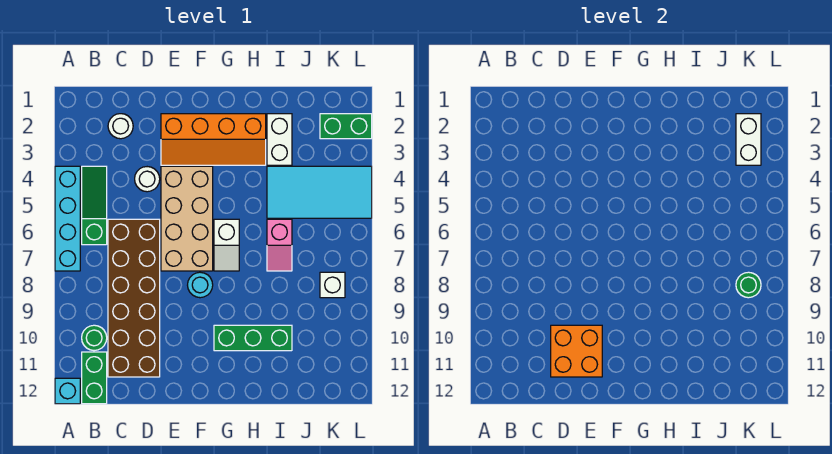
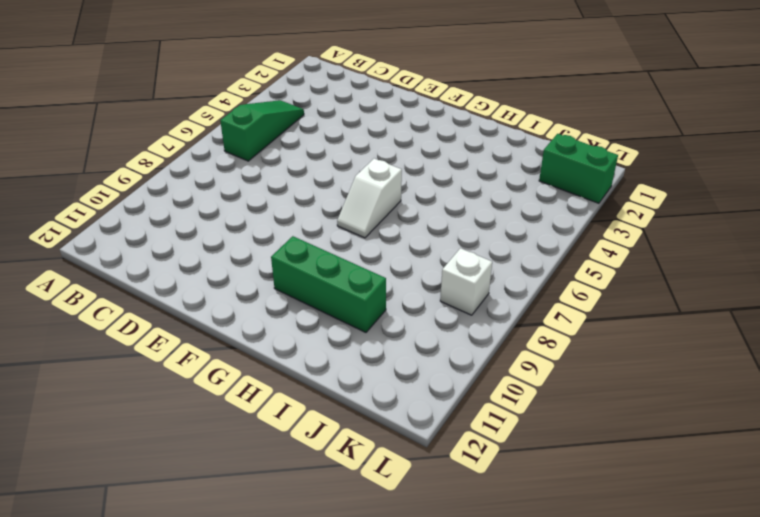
none -> cyan 1x4 brick [55,166,80,271]
none -> cyan 1x1 brick [55,378,80,404]
none -> green 1x1 round brick [82,325,107,351]

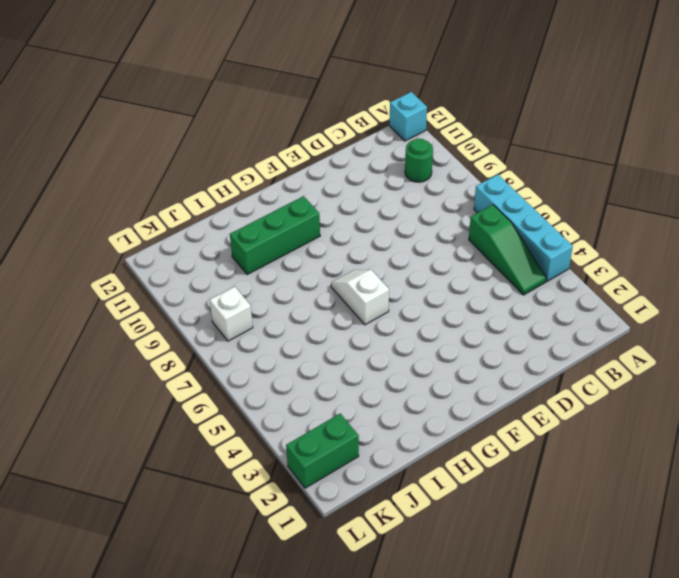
none -> green 1x2 brick [82,352,107,404]
none -> white 1x1 round brick [108,114,133,139]
none -> brown 2x6 brick [108,219,160,377]

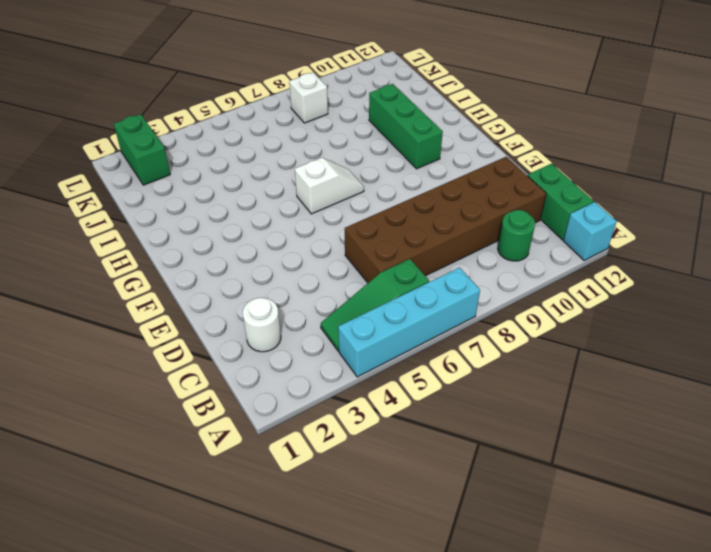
green 1x2 brick [527,164,594,240] -> green 1x2 brick turned to [82,352,107,404]
none -> white 1x1 round brick [135,167,160,192]
none -> orange 2x4 slope [161,114,266,165]
none -> tan 2x4 brick [161,166,213,271]

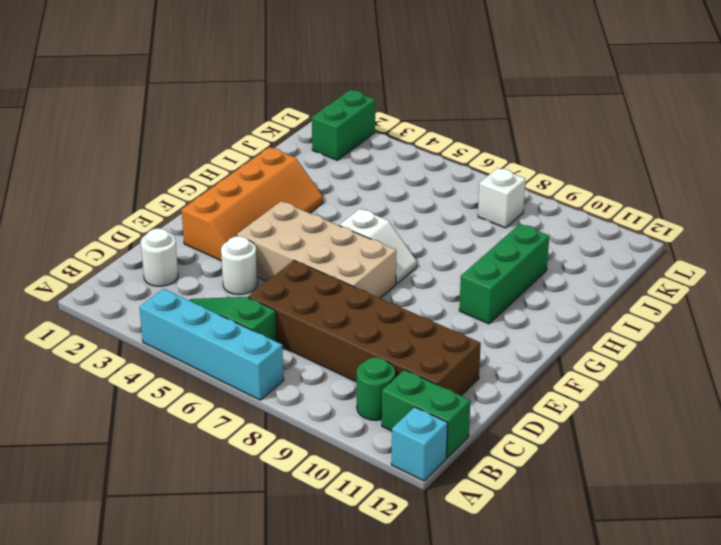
none -> cyan 1x1 round brick [188,272,213,298]
none -> white 1x2 brick [267,114,292,165]
none -> cyan 2x4 tile [267,166,372,218]

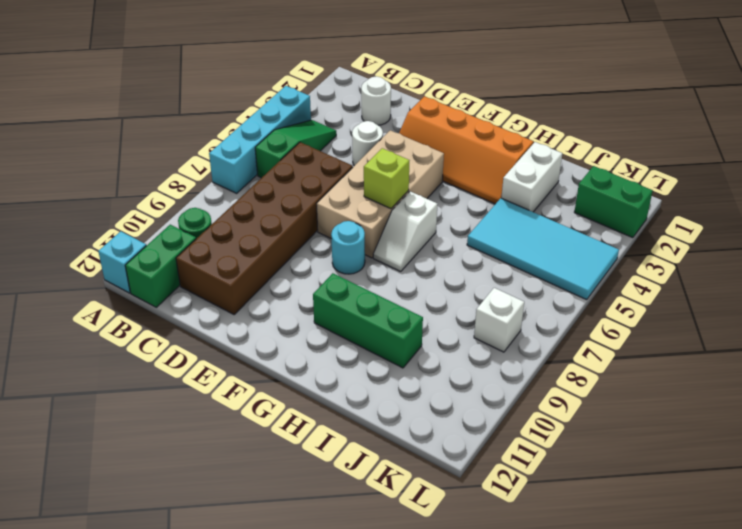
lime 1x1 brick [364,148,410,209] -> none
none -> pink 1x2 slope [267,219,292,271]
none -> orange 2x2 brick [551,325,602,377]
none -> white 1x2 brick [736,114,761,165]

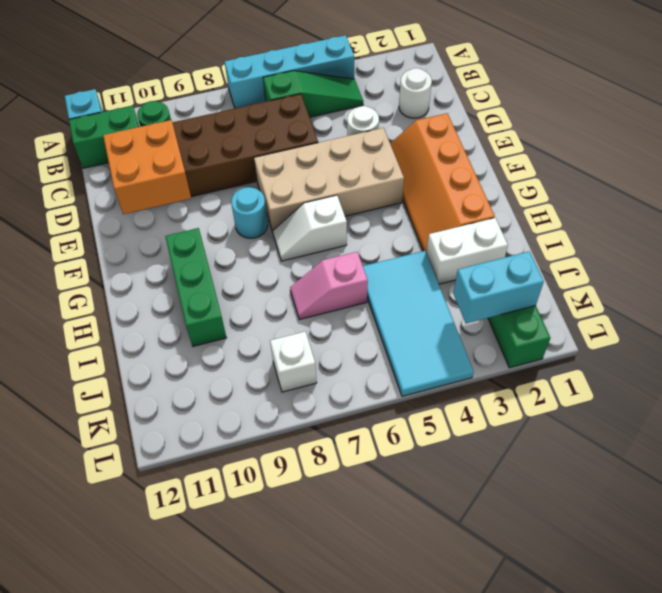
cyan 1x2 brick [453,251,544,323] -> white 1x2 brick [736,114,761,165]
none -> green 1x1 round brick [736,272,761,298]

